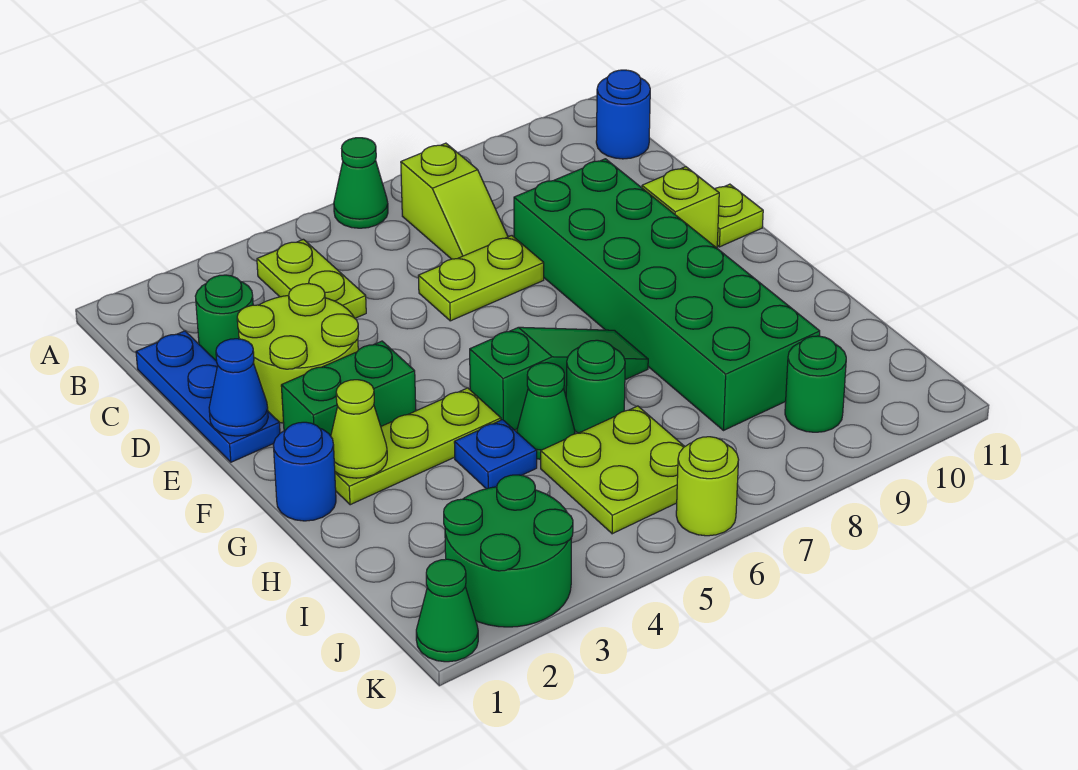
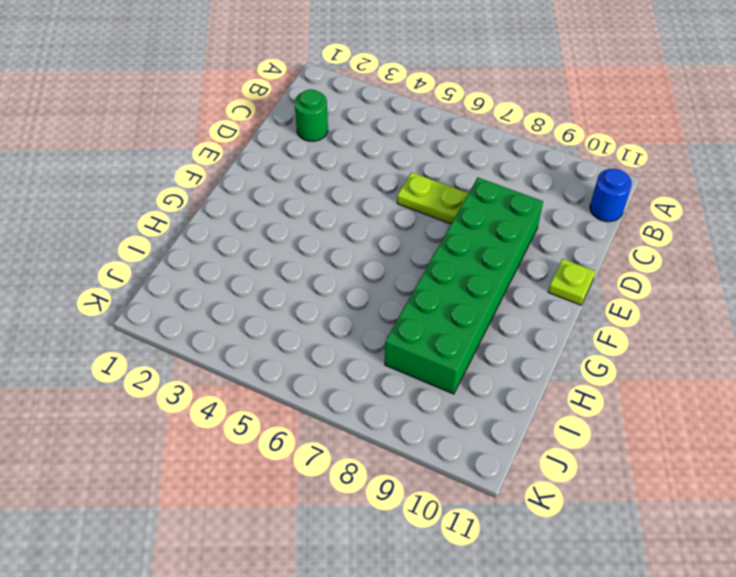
none -> green 1x1 cone [334,138,388,228]
none -> lime 1x2 plate [257,239,366,318]
none -> lime 1x2 slope [401,143,508,259]

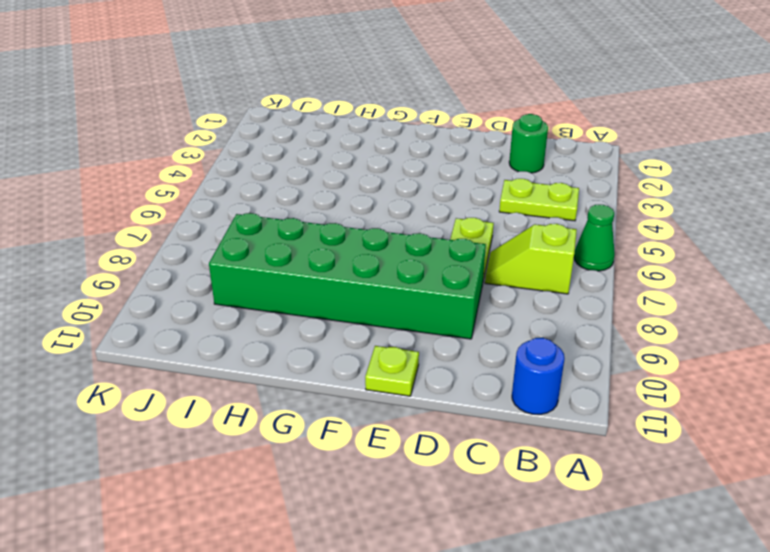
none -> blue 1x3 plate [136,331,280,462]
none -> lime 2x2 round brick [237,284,359,423]
none -> lime 1x1 brick [642,167,719,248]

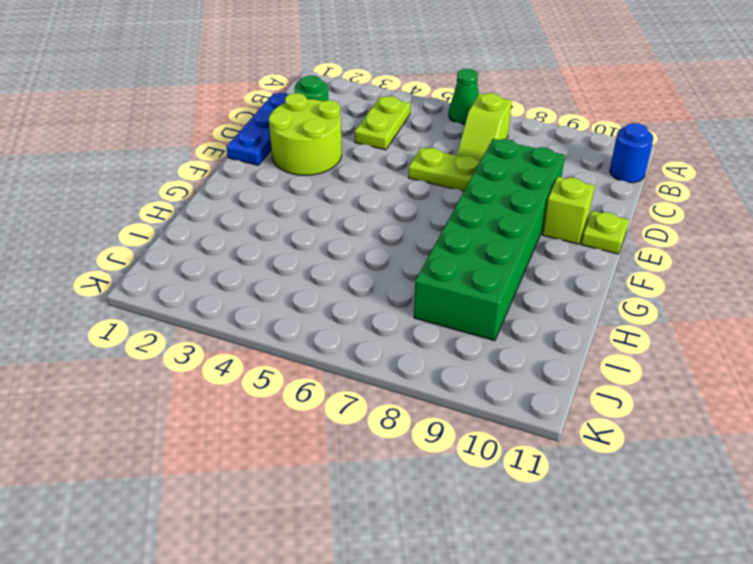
none -> green 1x2 brick [281,341,416,436]
none -> blue 1x1 round brick [273,422,336,521]
none -> lime 1x3 plate [335,388,501,505]

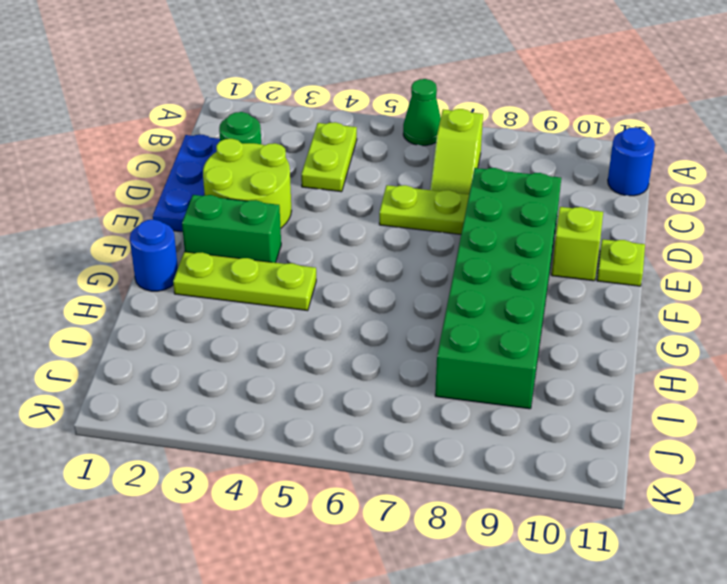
none -> green 1x3 slope [470,327,648,430]
none -> blue 1x1 plate [454,420,537,489]
none -> green 1x1 cone [517,363,575,459]

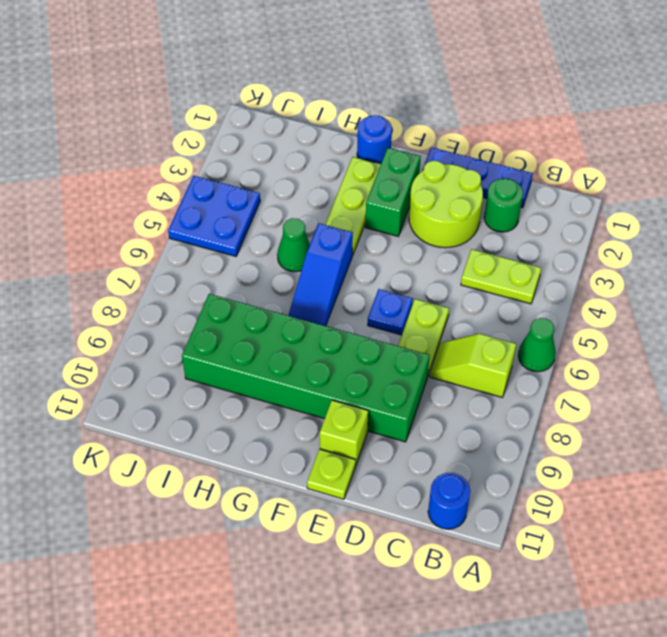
blue 1x1 plate [368,289,413,335] -> blue 1x1 plate moved to [454,420,537,489]
blue 1x3 slope [288,223,353,326] -> green 1x3 slope [470,327,648,430]
blue 2x2 plate [168,176,260,256] -> lime 2x2 plate [541,406,685,534]
none -> green 1x1 round brick [566,340,625,433]
none -> green 2x2 round brick [444,475,573,627]
none -> green 1x1 round brick [785,336,846,432]

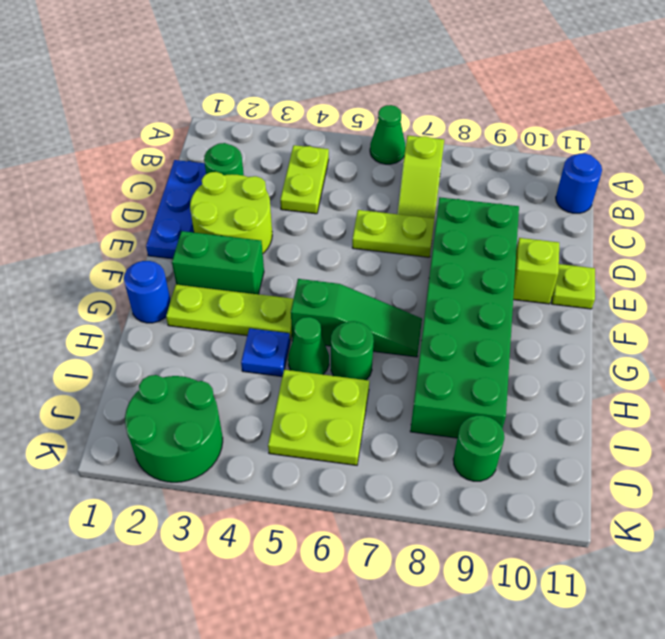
none -> green 1x1 cone [416,559,478,662]
none -> lime 1x1 round brick [676,437,739,536]
none -> blue 1x1 cone [209,339,268,436]

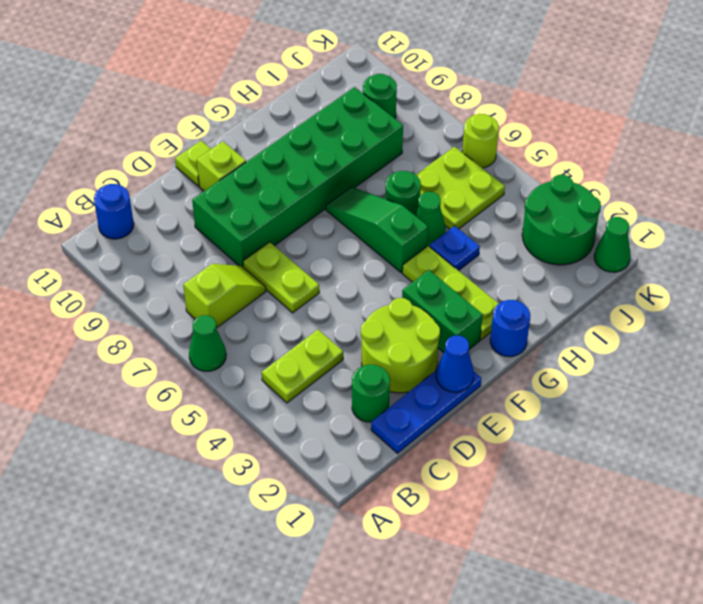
none -> lime 1x1 cone [331,380,387,478]

